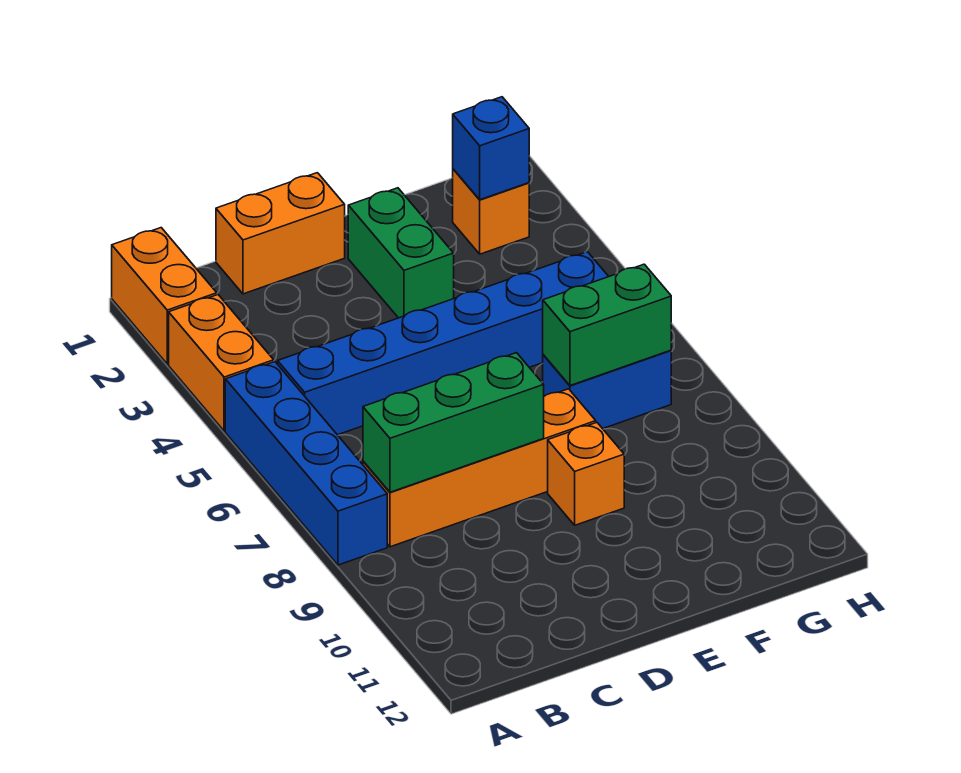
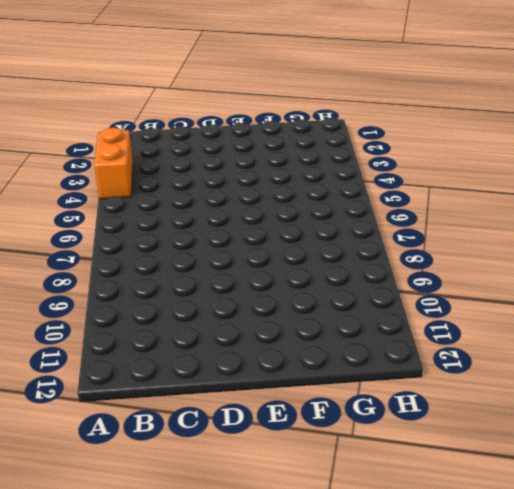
none -> orange 1x2 brick [112,228,217,364]
none -> blue 1x4 brick [225,362,387,565]
none -> blue 1x6 brick [278,252,609,435]

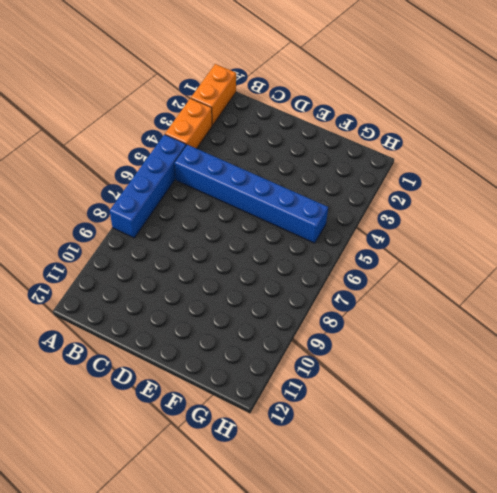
none -> orange 1x4 brick [363,389,596,547]
none -> orange 1x2 brick [216,173,345,294]
none -> green 1x2 brick [348,188,454,318]

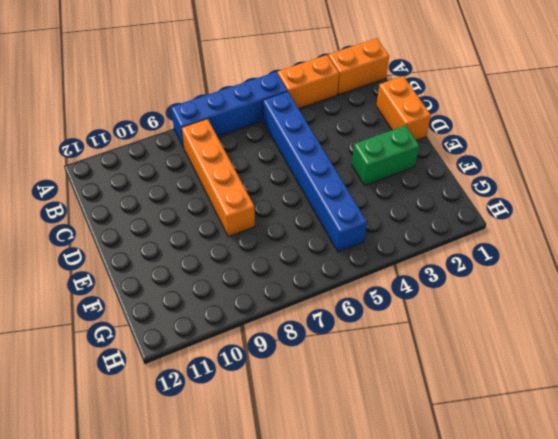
none -> orange 1x1 brick [548,423,624,525]
none -> blue 1x2 brick [543,350,671,429]
none -> orange 1x1 brick [453,169,529,254]

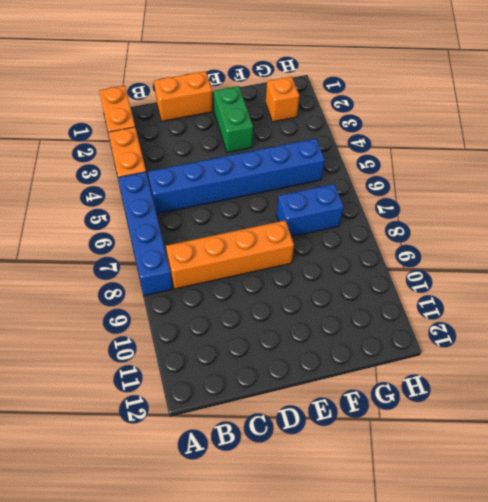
none -> orange 1x1 brick [548,423,624,525]
none -> green 1x3 brick [363,353,544,492]
none -> green 1x2 brick [543,264,671,386]

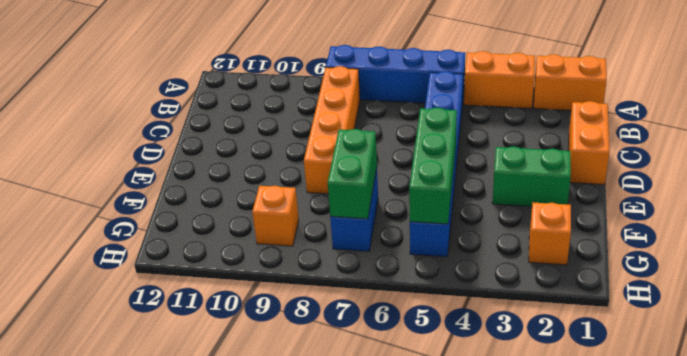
green 1x3 brick [409,107,457,224] -> green 1x3 brick moved to [363,353,544,492]
orange 1x1 brick [252,186,299,246] -> orange 1x1 brick moved to [548,423,624,525]
none -> blue 1x1 brick [453,97,529,200]

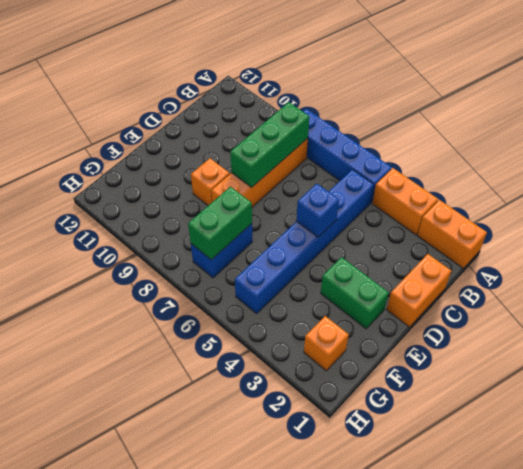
blue 1x1 brick [296,184,339,237] -> blue 1x1 brick moved to [453,97,529,200]

